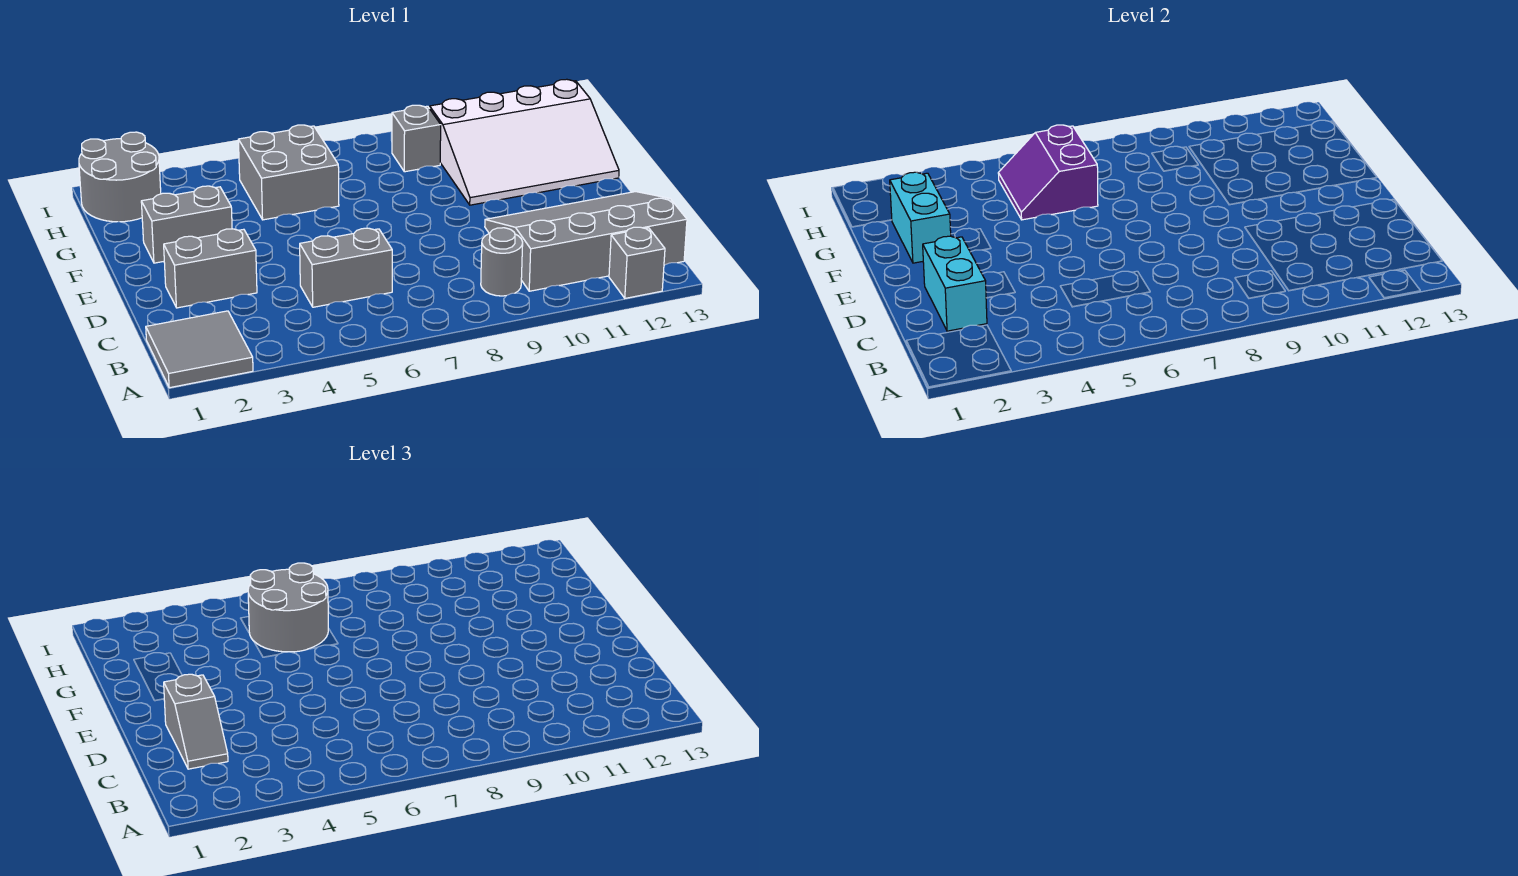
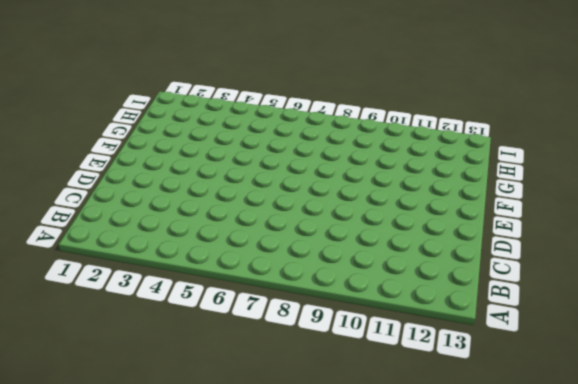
none -> grey 2x2 tile [146,311,253,388]
none -> grey 1x1 brick [609,227,665,298]
none -> grey 1x1 round brick [481,228,523,296]

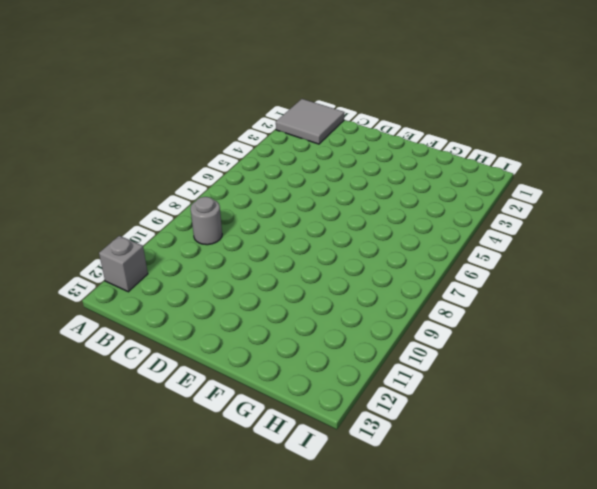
none -> grey 3x4 slope [485,192,687,291]
none -> grey 1x2 brick [300,228,392,307]
none -> grey 1x2 brick [164,229,257,308]

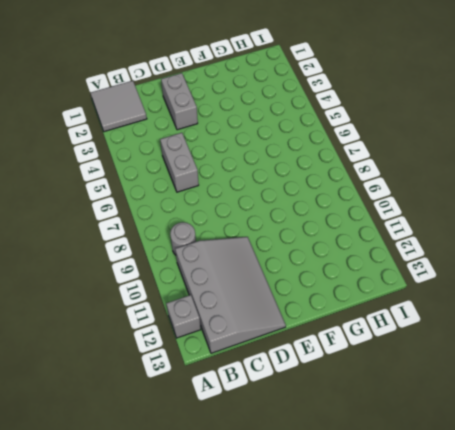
none -> grey 1x2 brick [141,186,232,263]
none -> white 3x4 slope [430,79,619,205]
none -> grey 2x2 brick [238,125,339,220]

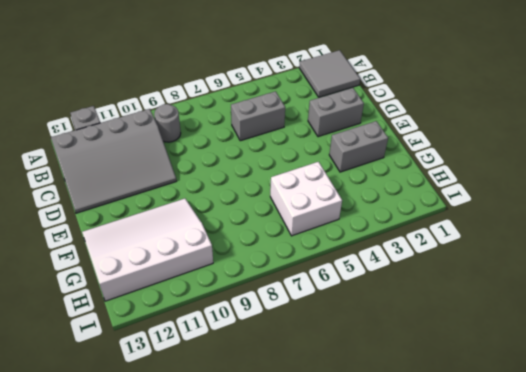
white 2x2 brick [270,162,342,236] -> grey 2x2 brick [238,125,339,220]
none -> grey 2x2 round brick [79,132,161,222]
none -> grey 1x1 brick [392,105,441,172]
none -> cyan 1x2 brick [923,236,987,331]

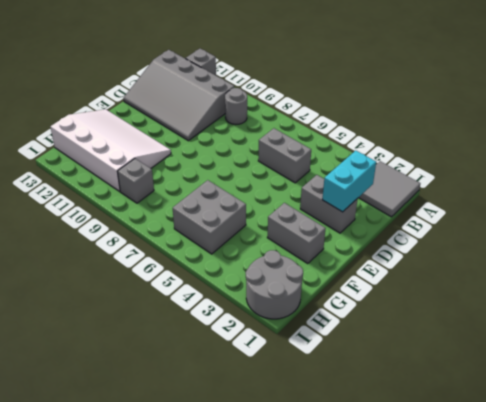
none -> cyan 1x2 brick [890,172,951,263]
none -> purple 2x2 slope [998,125,1098,220]
none -> grey 1x2 slope [164,674,228,769]

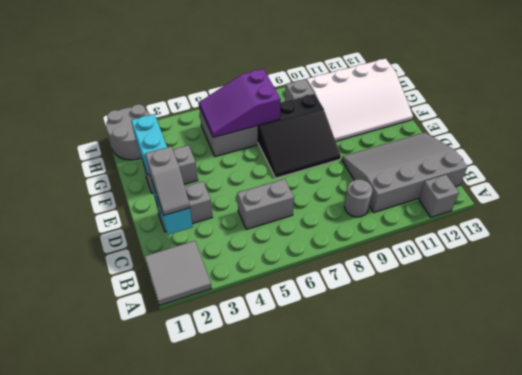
black 3x3 slope [258,94,341,178] -> none
purple 2x3 slope [199,69,281,137] -> purple 2x2 slope [998,125,1098,220]
none -> grey 2x2 round brick [248,563,328,652]

